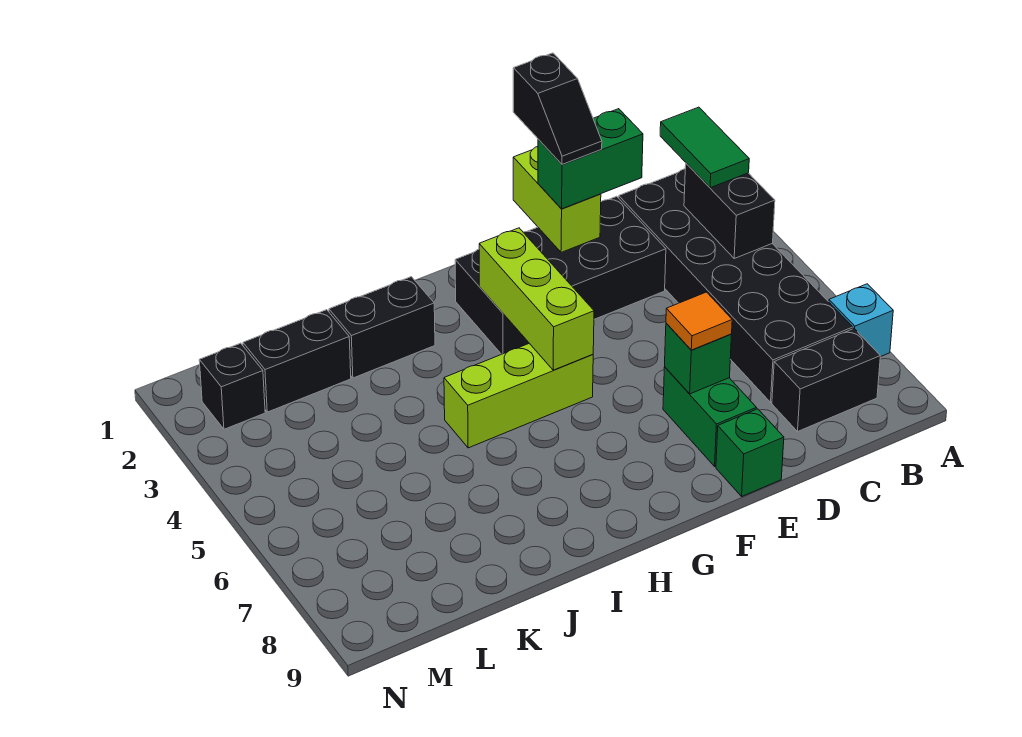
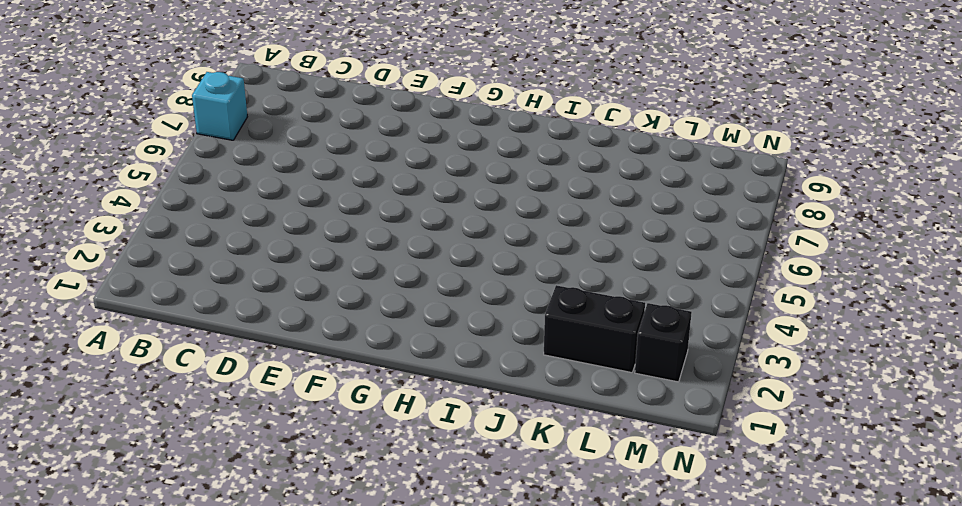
none -> black 2x6 brick [619,169,853,402]
none -> black 1x2 brick [772,329,880,431]
none -> black 2x4 brick [455,196,666,354]

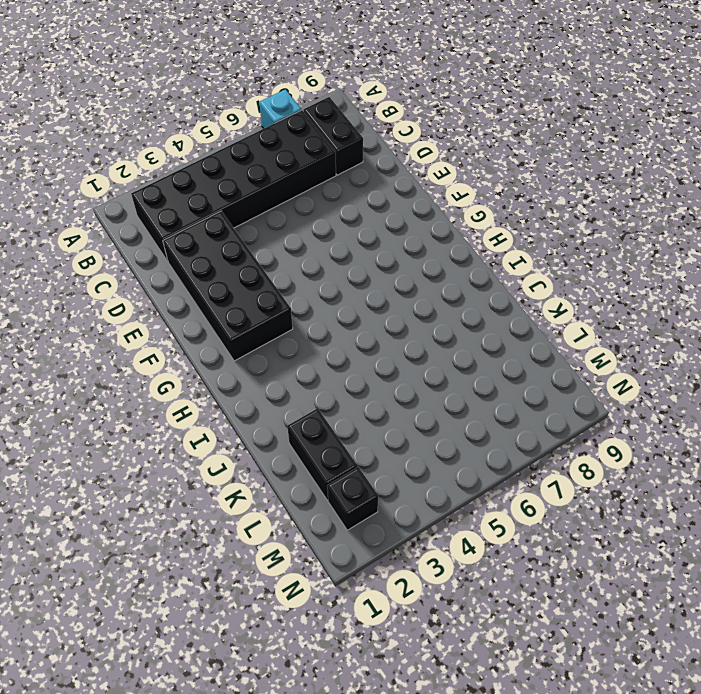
none -> green 1x2 brick [663,367,756,466]
none -> green 1x1 brick [716,409,784,496]
none -> lime 1x3 brick [444,343,593,448]

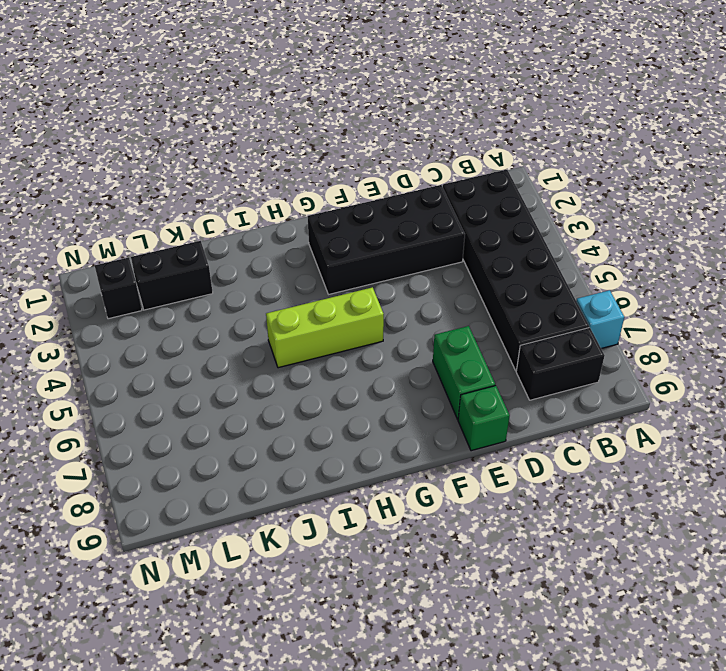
none -> black 1x2 brick [329,277,435,378]
none -> black 1x2 brick [684,163,775,258]
none -> lime 1x2 brick [513,146,601,252]

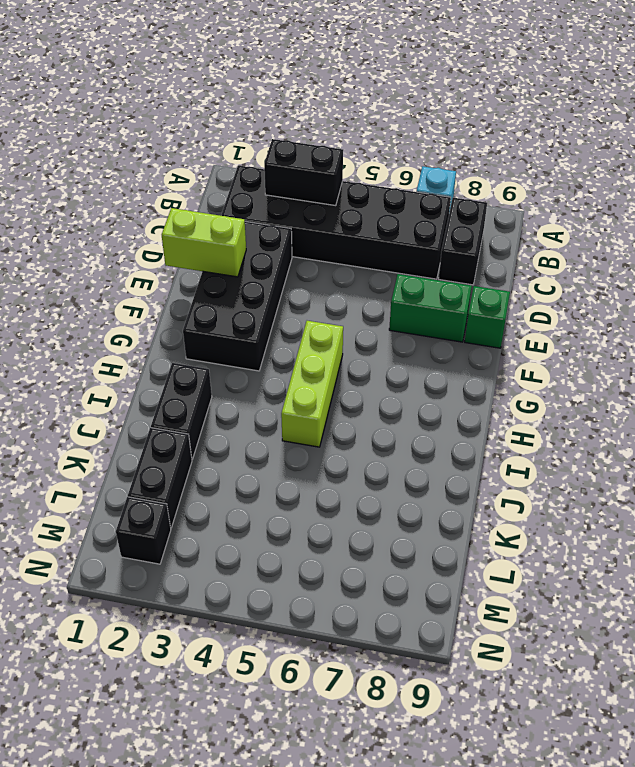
none -> green 1x1 brick [665,323,732,394]
none -> lime 1x3 brick [479,228,594,370]
none -> green 1x2 tile [660,107,749,188]

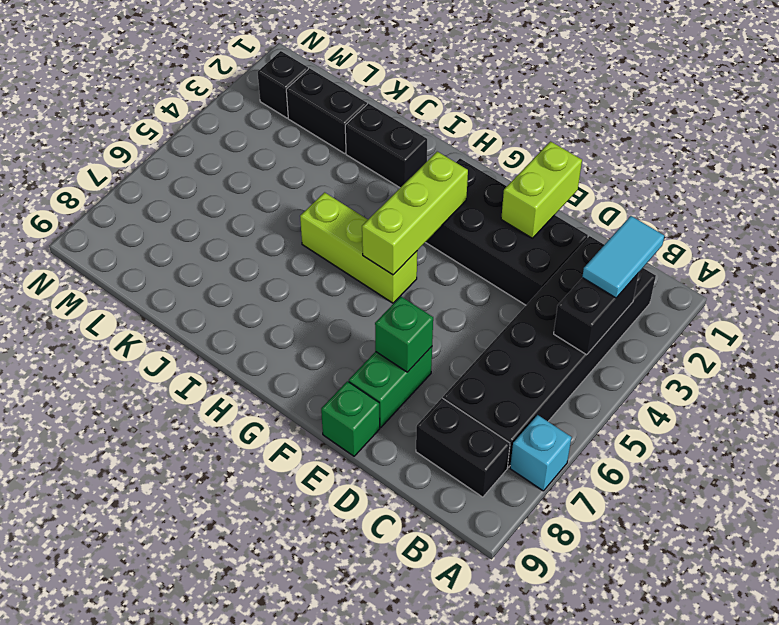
cyan 1x2 tile [582,216,664,298] -> green 1x2 tile [660,107,749,188]
none -> green 1x2 brick [538,109,643,209]
none -> orange 1x1 tile [666,292,732,350]
none -> black 1x2 slope [513,53,602,164]

